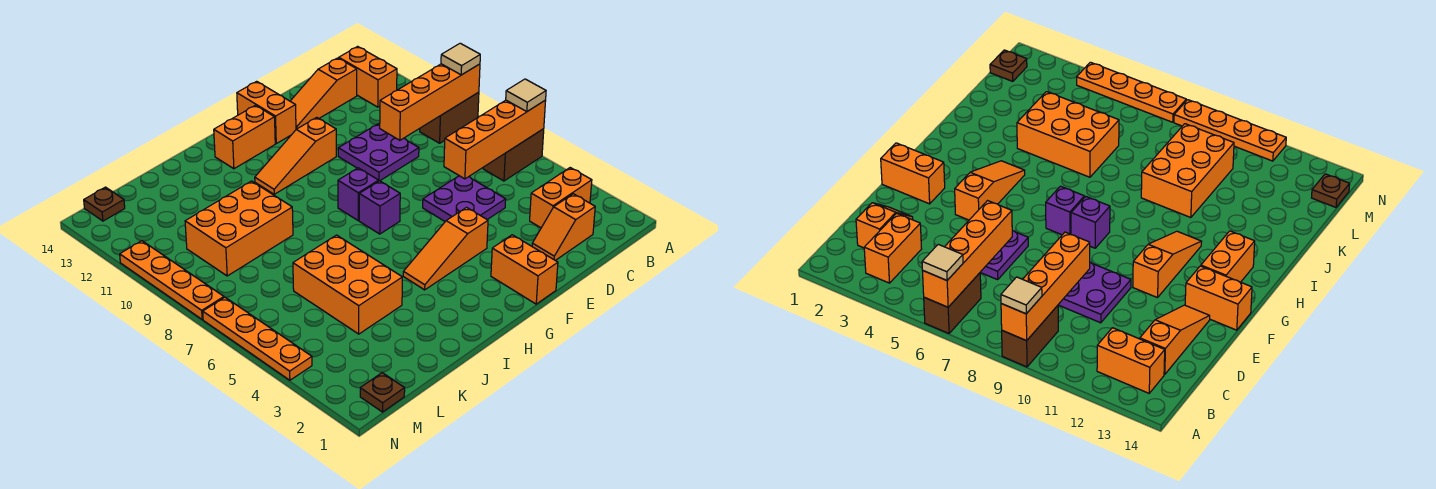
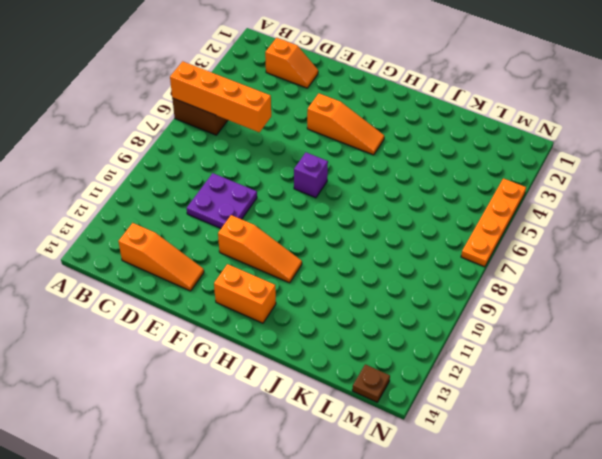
none -> brown 1x2 brick [420,92,479,143]
none -> orange 1x2 brick [530,168,592,228]
none -> orange 1x2 brick [339,46,397,107]

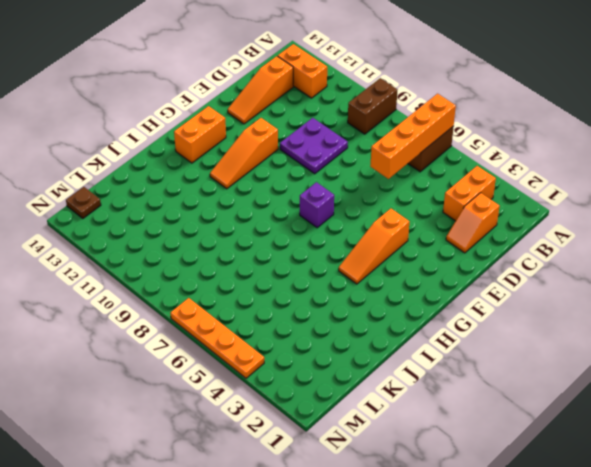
none -> purple 2x2 plate [423,176,506,221]
none -> orange 1x2 brick [491,235,558,304]
none -> orange 1x2 brick [237,81,296,144]

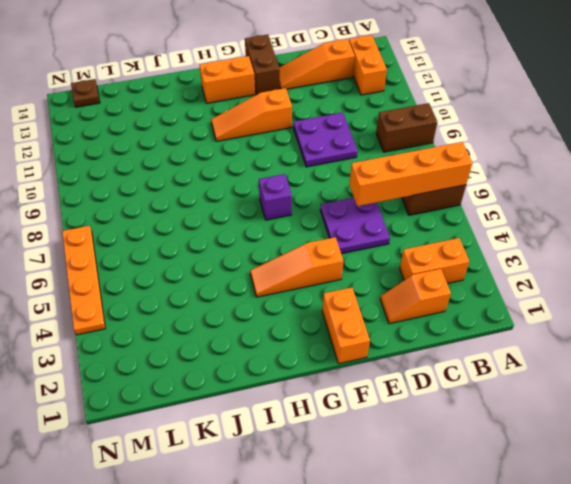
brown 1x2 brick [245,35,280,95] -> orange 1x2 brick [237,81,296,144]
none -> purple 1x1 brick [338,168,379,220]
none -> orange 2x3 brick [293,235,402,334]
none -> orange 2x3 brick [185,181,293,276]

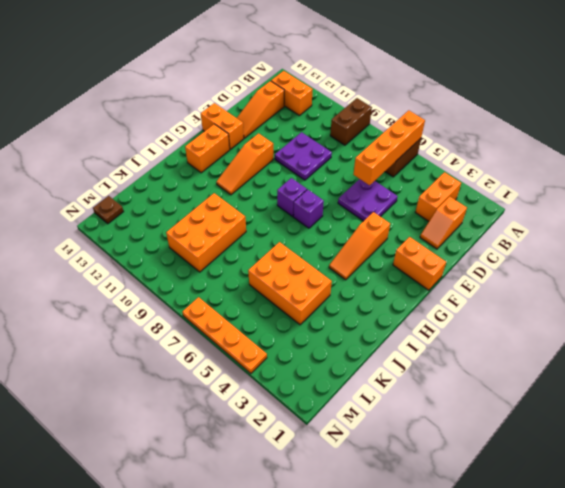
none -> brown 1x1 plate [360,373,405,412]
none -> orange 1x4 plate [120,241,224,320]
none -> orange 1x4 brick [380,64,480,140]

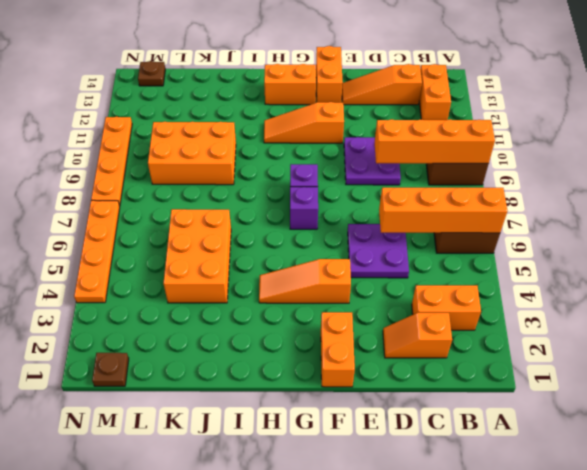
none -> tan 1x1 tile [506,79,546,112]
none -> tan 1x1 tile [441,43,480,75]

